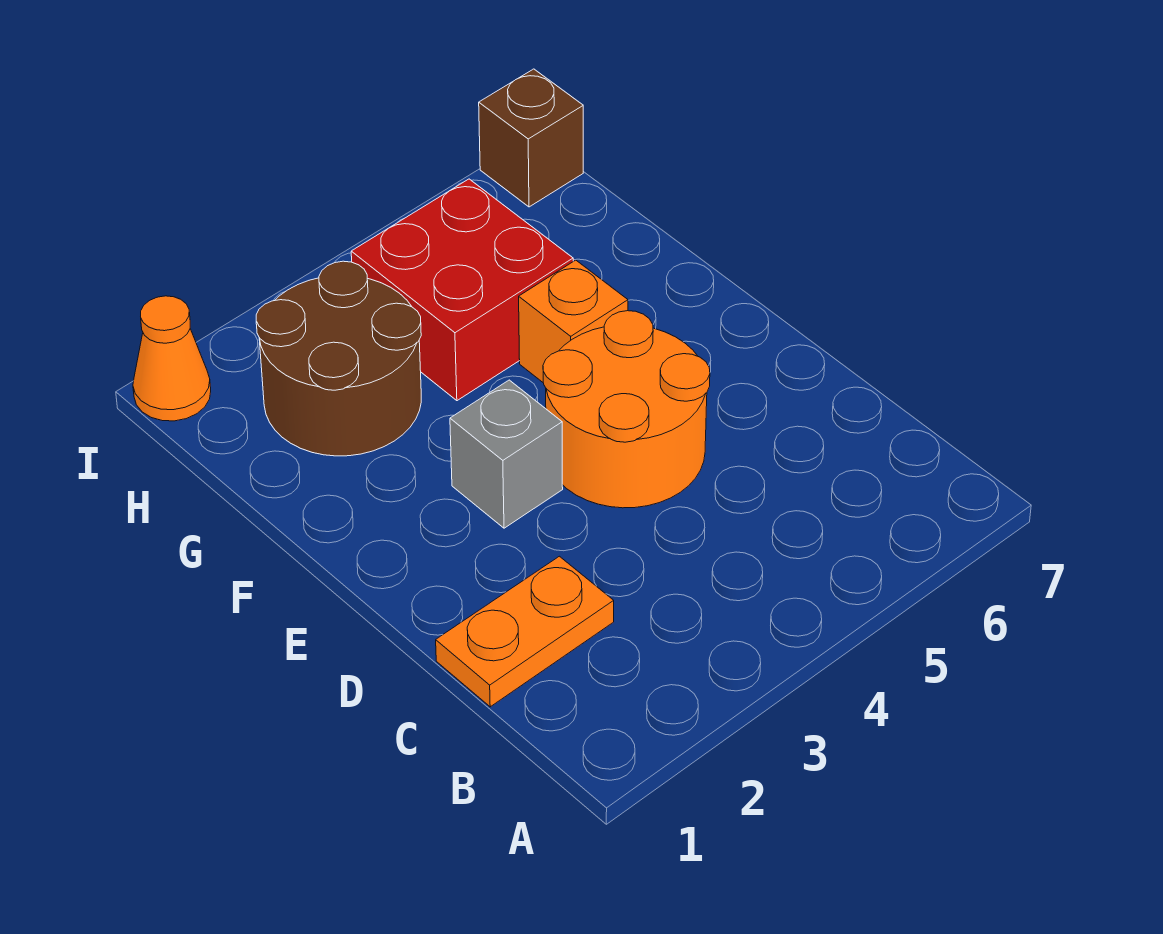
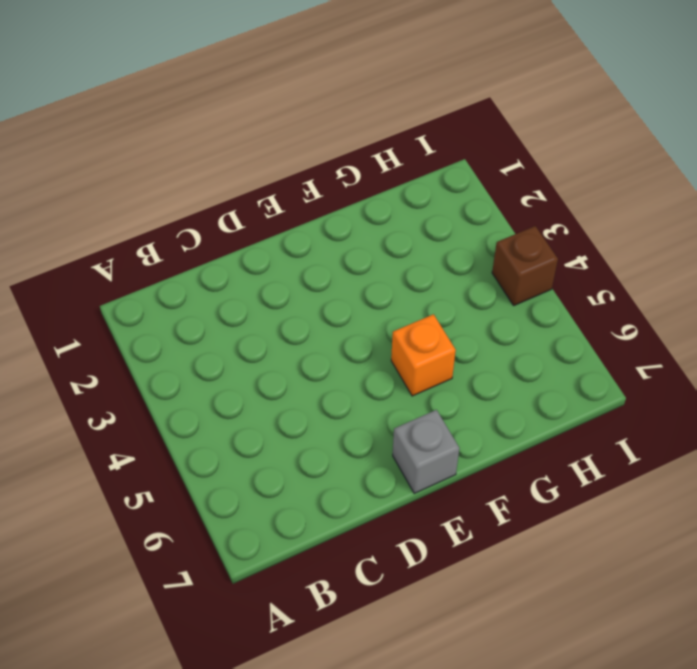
grey 1x1 brick [393,410,459,493] -> grey 1x1 brick moved to [450,380,563,528]
brown 1x1 brick [492,226,558,305] -> brown 1x1 brick moved to [479,69,583,207]
none -> orange 1x2 plate [436,556,614,707]
none -> orange 2x2 round brick [543,311,710,508]

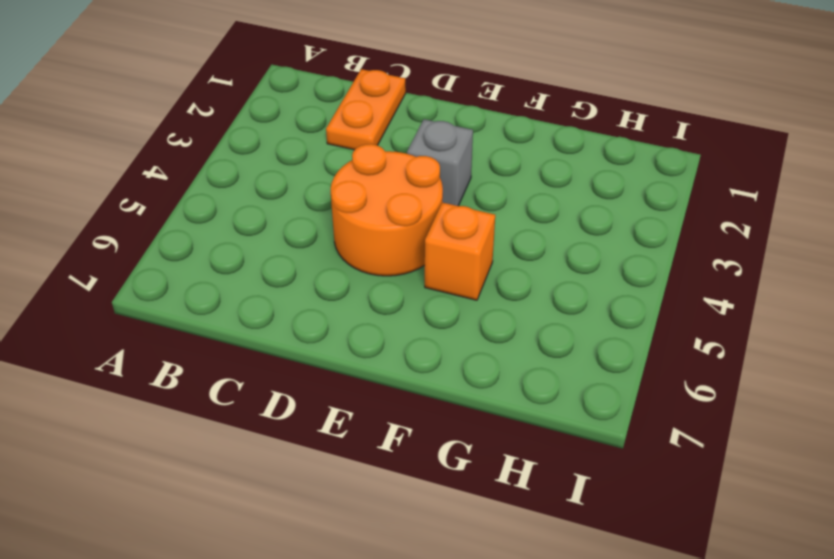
none -> brown 2x2 round brick [256,261,421,456]
none -> red 2x2 brick [351,179,573,401]

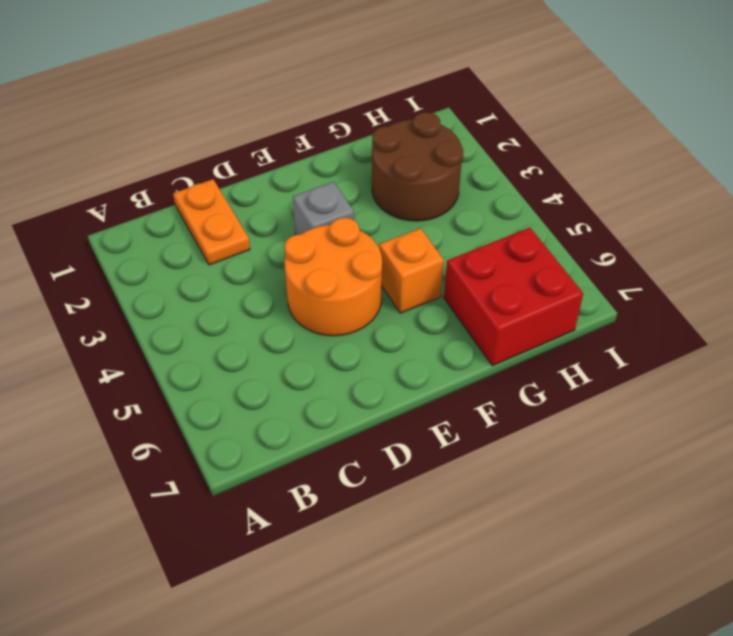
red 2x2 brick [444,228,583,366] -> red 2x2 brick moved to [351,179,573,401]
none -> orange 1x1 cone [133,296,211,421]
none -> brown 1x1 brick [479,69,583,207]

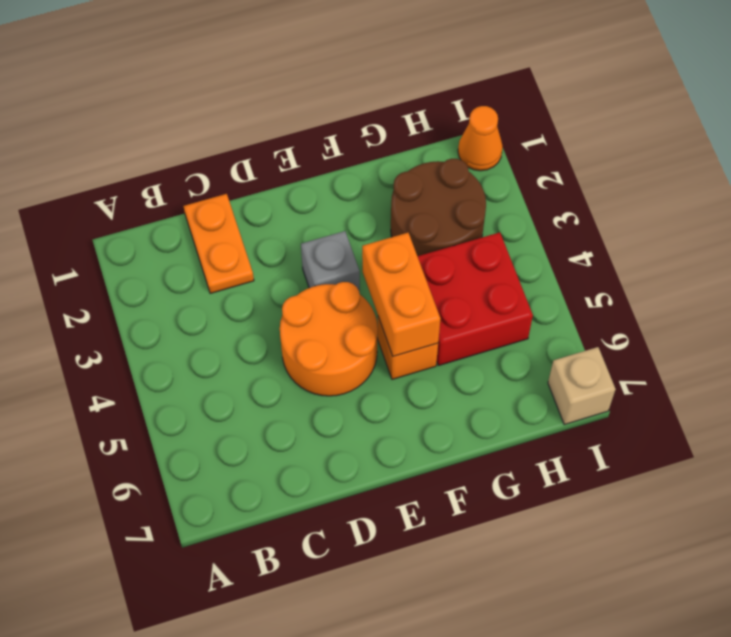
orange 1x2 brick [362,233,440,356] -> none
tan 1x1 brick [548,347,616,425] -> brown 1x1 brick [479,69,583,207]

